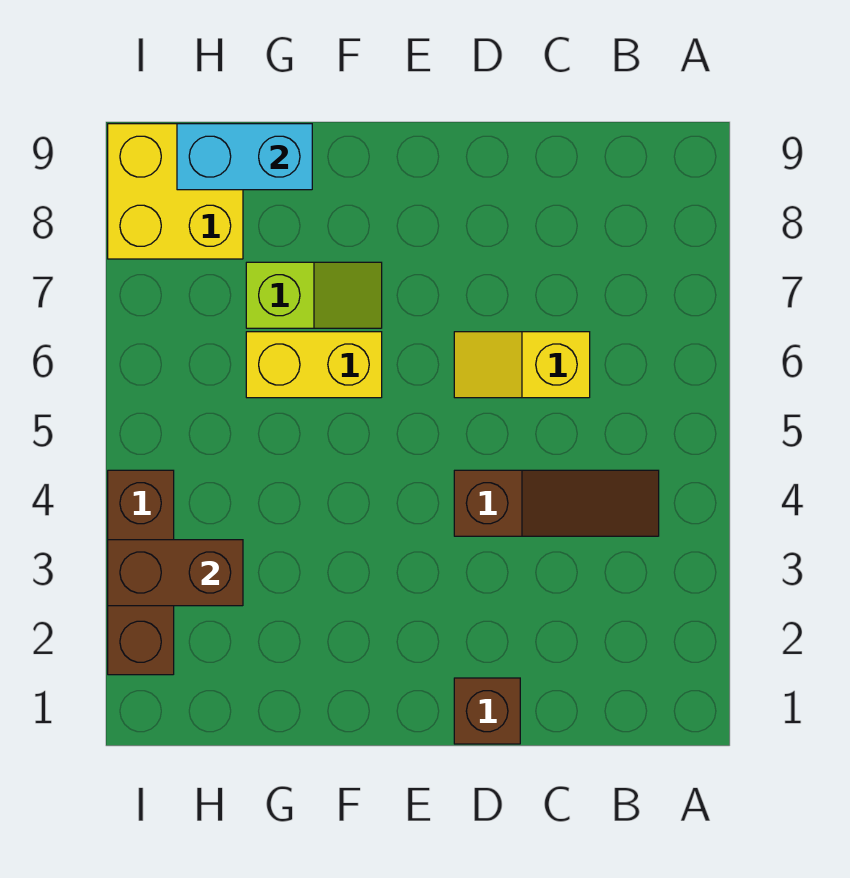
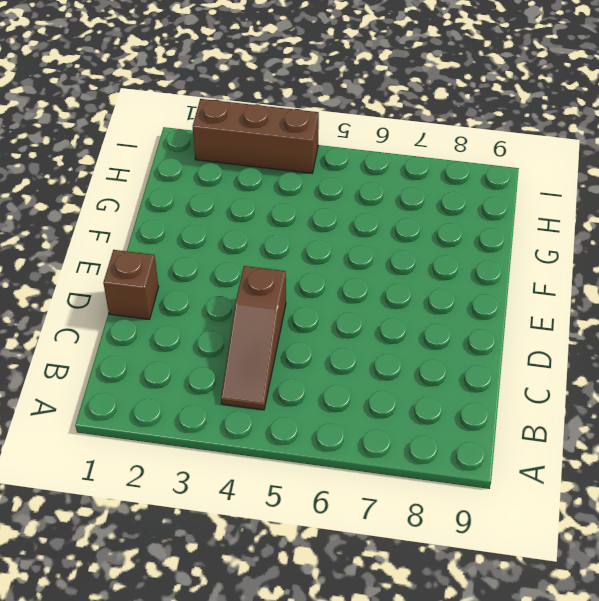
none -> yellow 1x2 slope [454,332,590,398]
none -> yellow 1x2 brick [246,332,382,398]

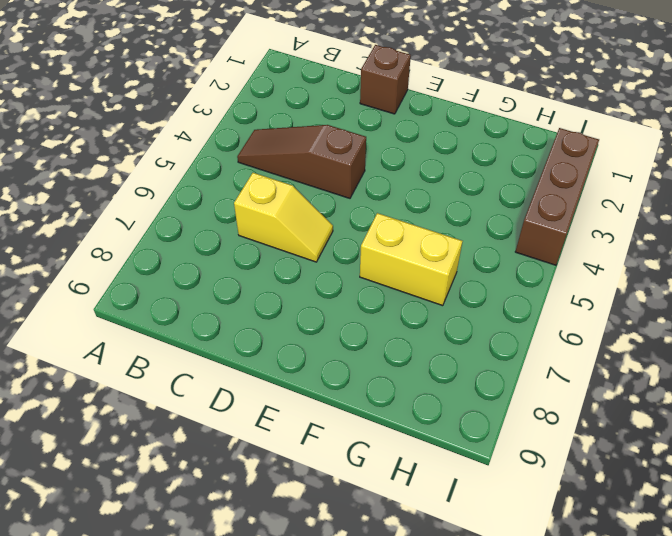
none -> lime 1x2 slope [246,262,382,328]
none -> yellow 2x2 brick [108,124,243,259]

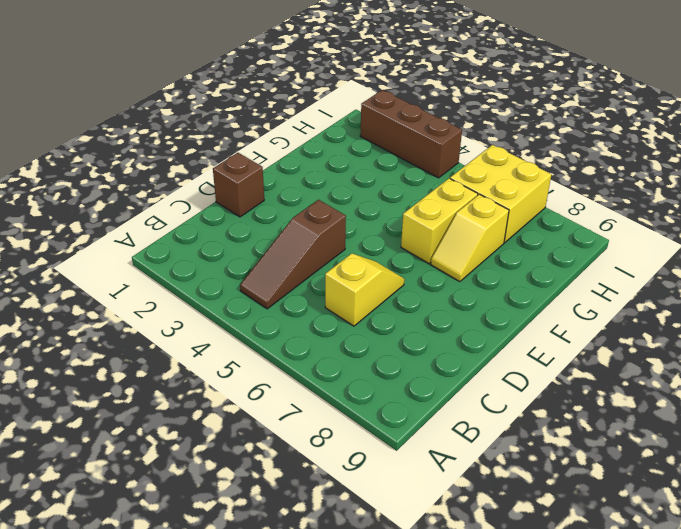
yellow 1x2 slope [431,194,509,282] -> lime 1x2 slope [246,262,382,328]
yellow 2x2 brick [450,145,552,243] -> yellow 2x2 brick moved to [108,124,243,259]
none -> cyan 1x2 brick [177,124,312,190]
none -> brown 1x2 brick [108,540,243,606]

